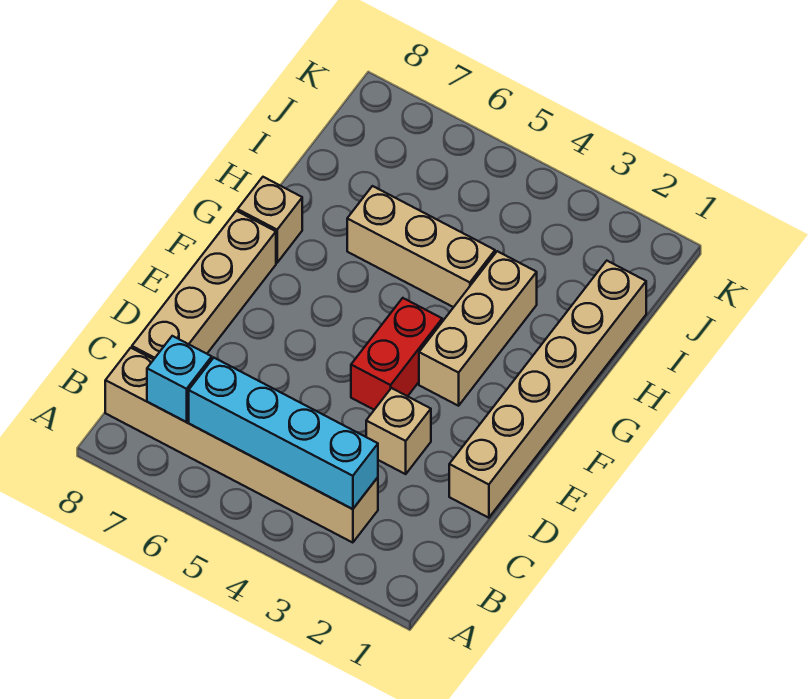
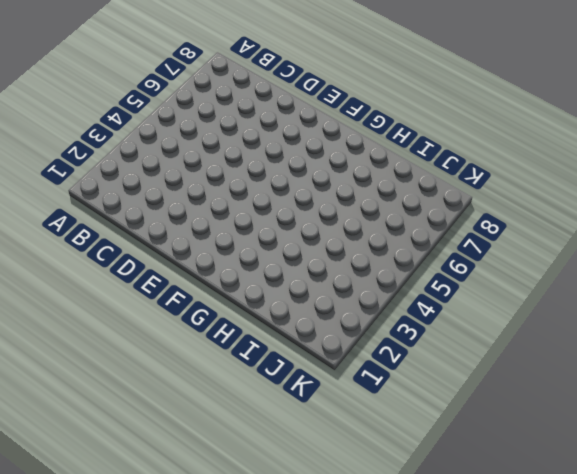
none -> tan 1x6 brick [105,348,378,543]
none -> tan 1x4 brick [132,211,276,360]

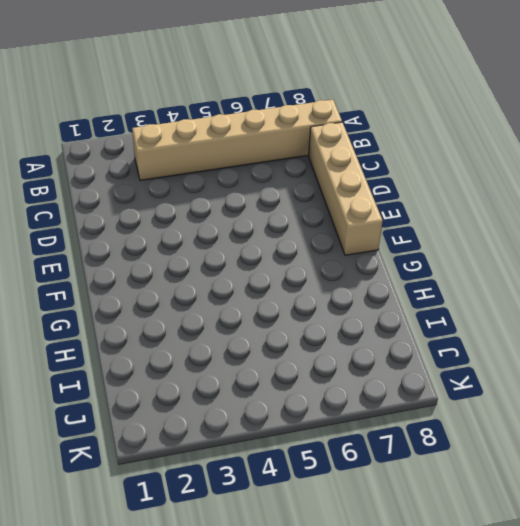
none -> tan 1x6 brick [449,261,646,518]
none -> tan 1x1 brick [366,388,431,474]

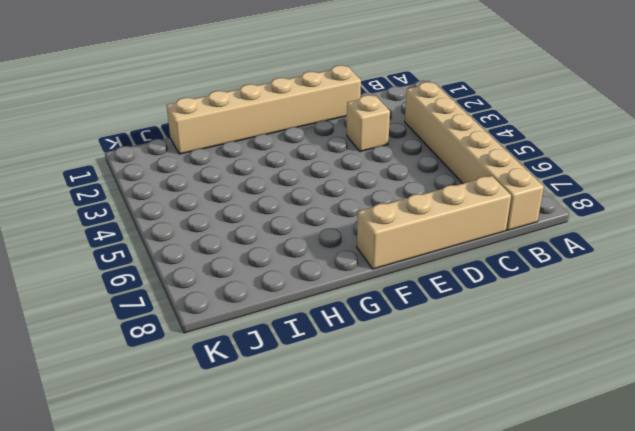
none -> red 1x2 brick [351,298,442,410]
none -> tan 1x3 brick [419,251,537,406]

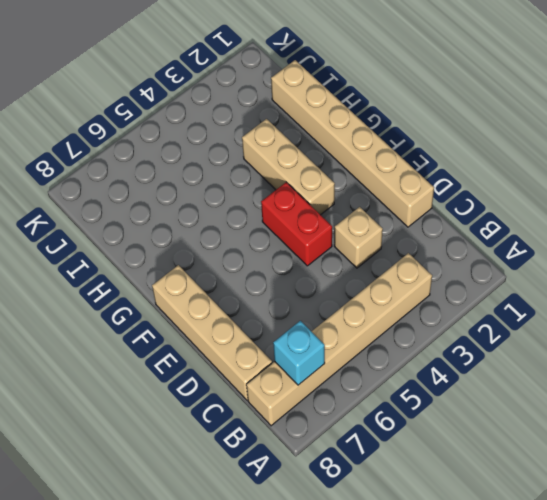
none -> tan 1x1 brick [238,177,302,263]
none -> tan 1x3 brick [347,186,495,307]

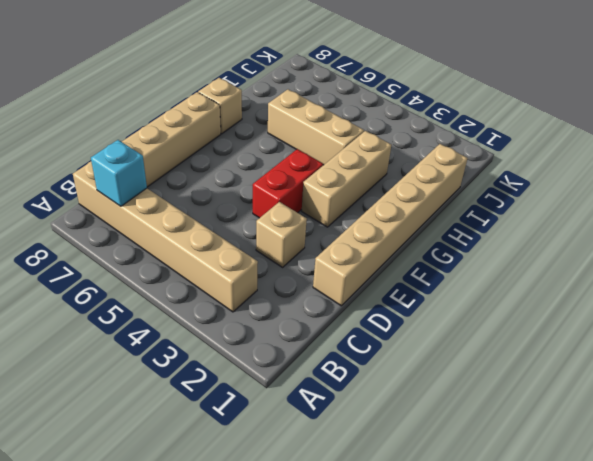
none -> cyan 1x4 brick [189,358,378,509]

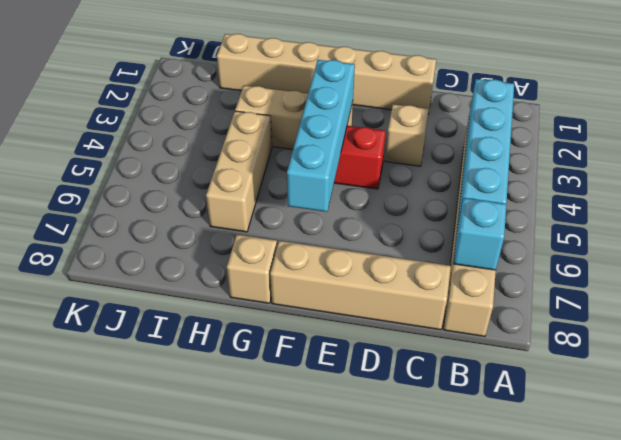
cyan 1x4 brick [287,60,355,212] -> none

